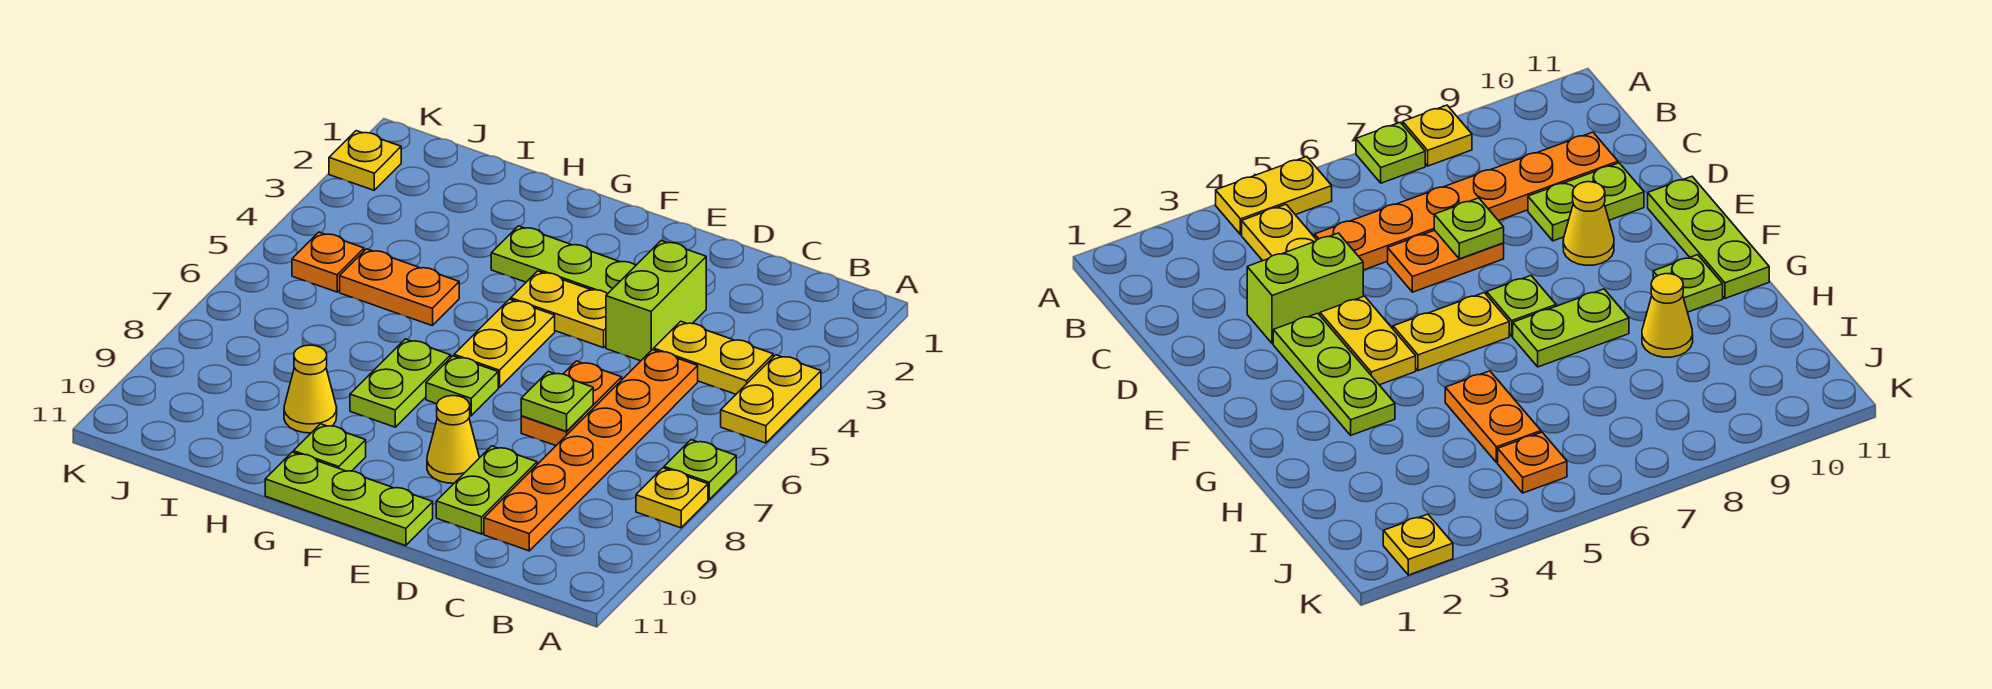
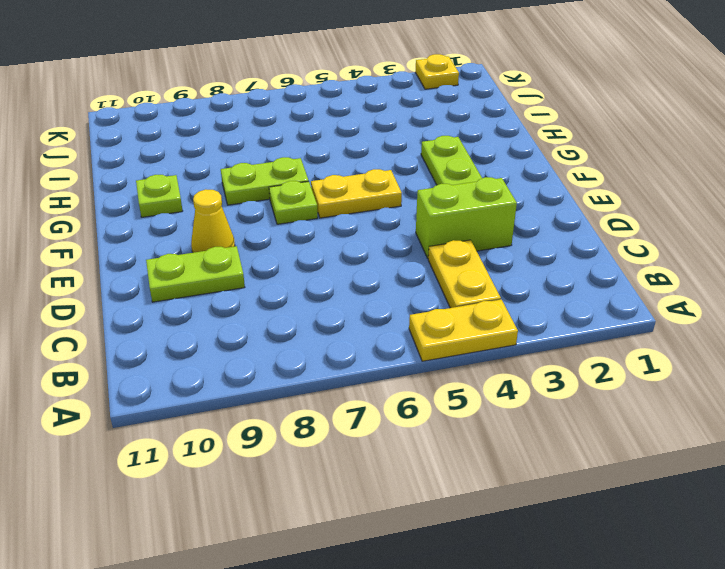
none -> lime 1x1 plate [664,440,736,499]
none -> yellow 1x1 plate [636,468,708,528]
none -> orange 1x6 plate [484,350,698,551]

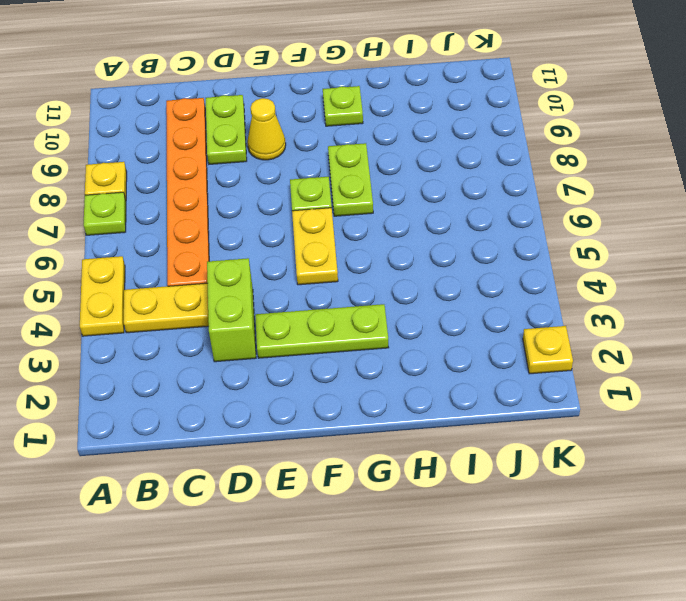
none -> orange 1x2 plate [521,361,622,446]
none -> yellow 1x2 plate [511,271,607,348]
none -> lime 1x3 plate [265,452,433,546]

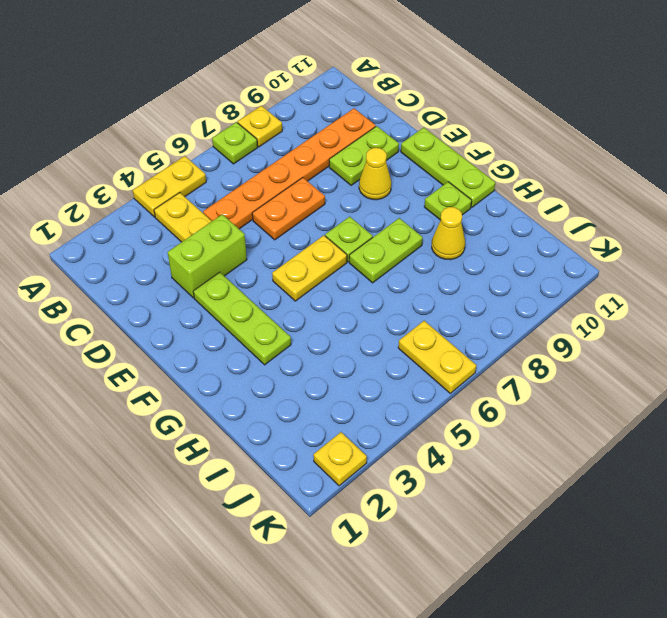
yellow 1x2 plate [398,321,476,393] -> yellow 1x2 plate moved to [511,271,607,348]
none -> orange 1x2 plate [340,249,459,326]
none -> orange 1x1 plate [292,232,364,292]
none -> lime 1x1 plate [521,372,593,431]

